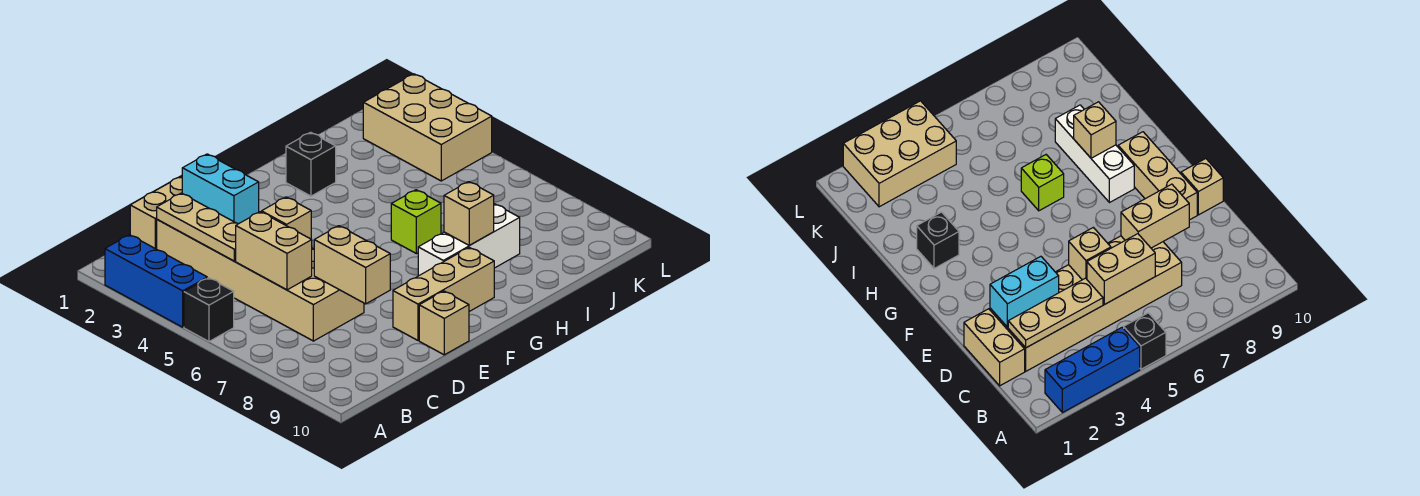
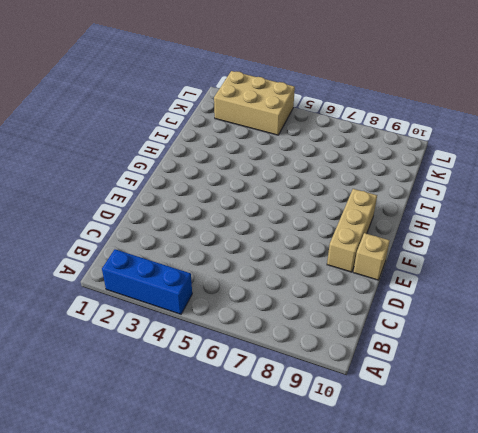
none -> black 1x1 brick [184,278,234,342]
none -> tan 1x2 brick [130,177,182,249]
none -> tan 2x6 brick [157,220,364,341]

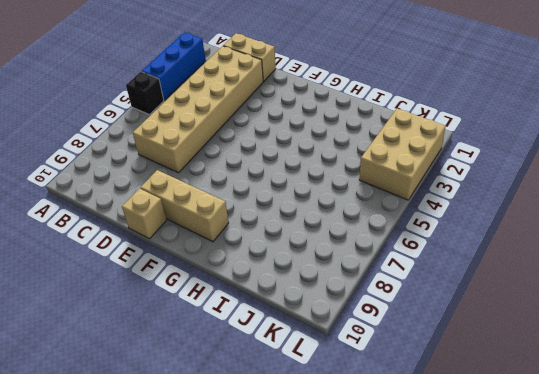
none -> white 1x3 brick [418,204,520,276]
none -> black 1x1 brick [286,132,336,196]
none -> lime 1x1 brick [391,190,441,254]

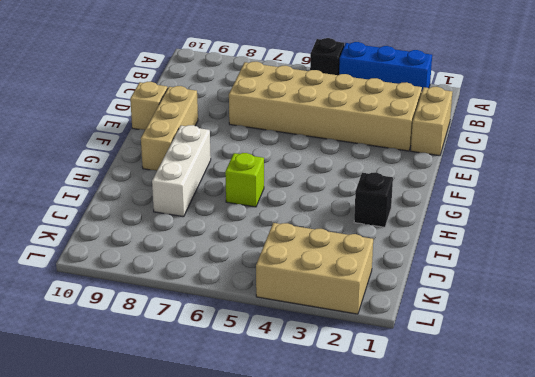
none -> tan 1x3 plate [157,193,238,261]
none -> tan 1x2 brick [236,212,312,290]
none -> cyan 1x2 brick [182,154,259,224]

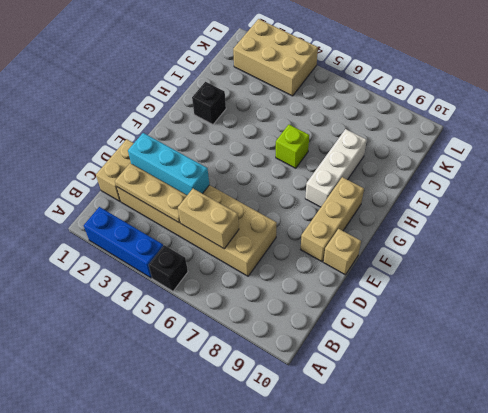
cyan 1x3 brick [128,133,209,195] -> cyan 1x2 brick [182,154,259,224]
none -> tan 1x1 brick [262,197,311,239]
none -> tan 1x2 brick [314,226,390,304]
none -> tan 1x1 brick [444,182,494,245]

